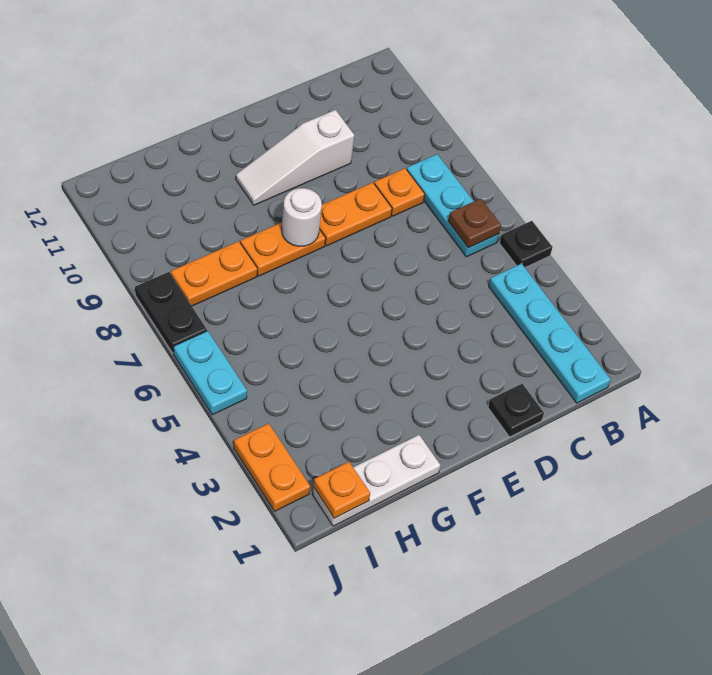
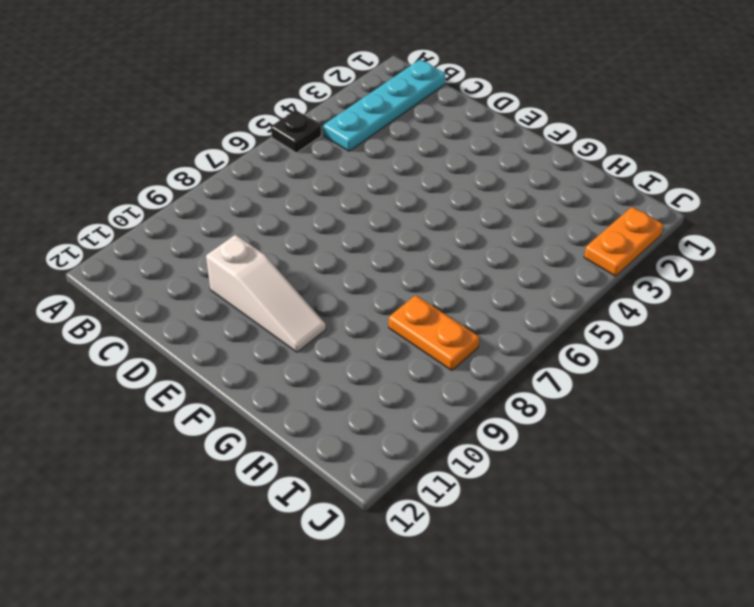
none -> cyan 1x3 plate [407,154,499,257]
none -> orange 1x1 plate [374,168,425,216]
none -> black 1x1 plate [488,384,544,437]

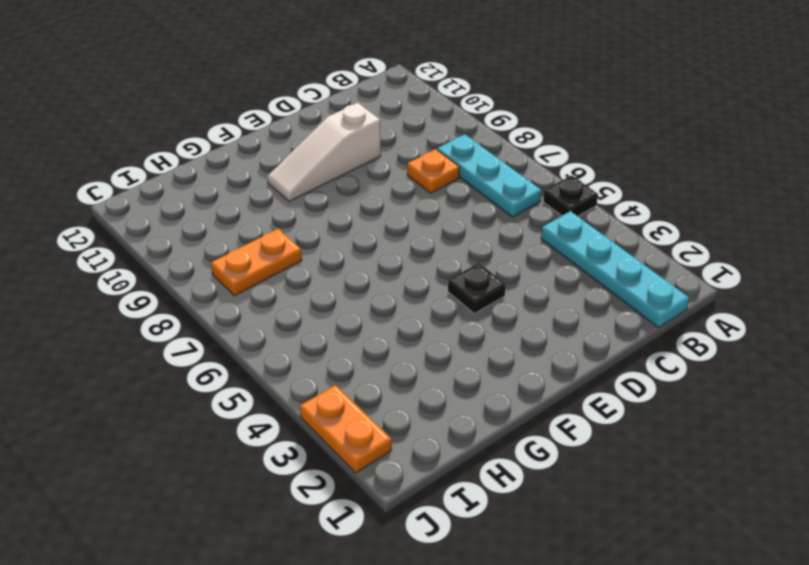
black 1x1 plate [448,263,506,314] -> black 1x1 plate moved to [488,384,544,437]
none -> orange 1x2 plate [319,182,392,246]
none -> orange 1x2 plate [240,222,326,276]
none -> white 1x3 plate [312,435,440,526]

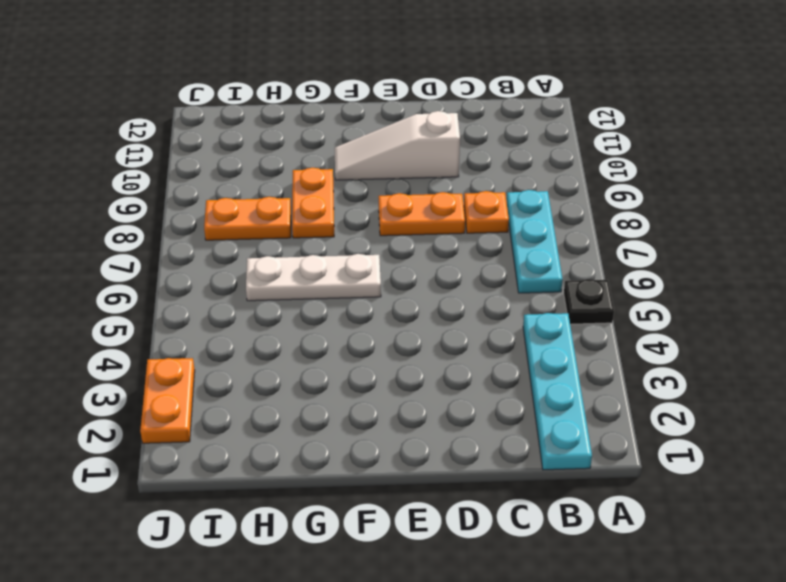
white 1x3 plate [246,254,381,301] -> white 1x3 plate moved to [312,435,440,526]
orange 1x2 plate [292,168,334,238] -> orange 1x2 plate turned to [240,222,326,276]
none -> black 1x1 plate [488,384,544,437]
none -> cyan 1x2 plate [174,331,247,415]
none -> black 1x2 plate [135,272,207,353]

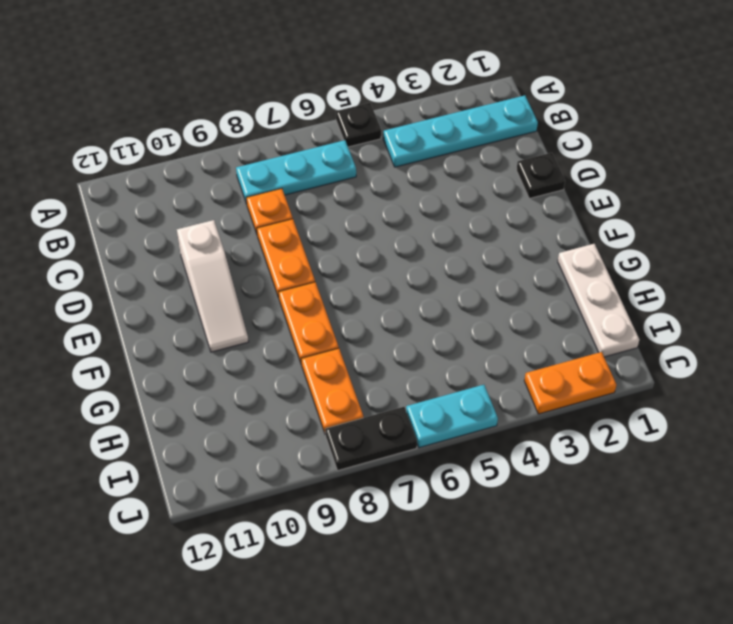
none -> brown 1x1 plate [448,199,501,248]
none -> white 1x1 round brick [282,188,322,246]
none -> orange 1x1 plate [313,462,370,518]

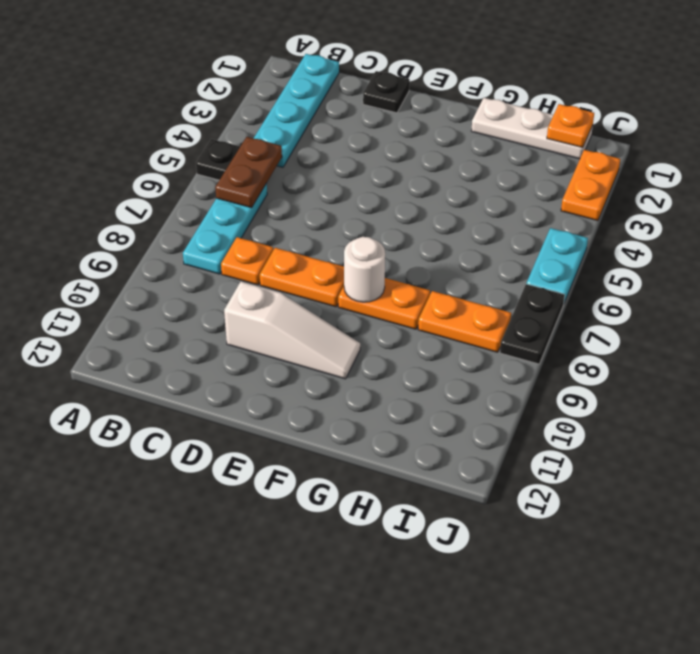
brown 1x2 plate [215,137,282,208] -> brown 1x1 plate [448,199,501,248]

